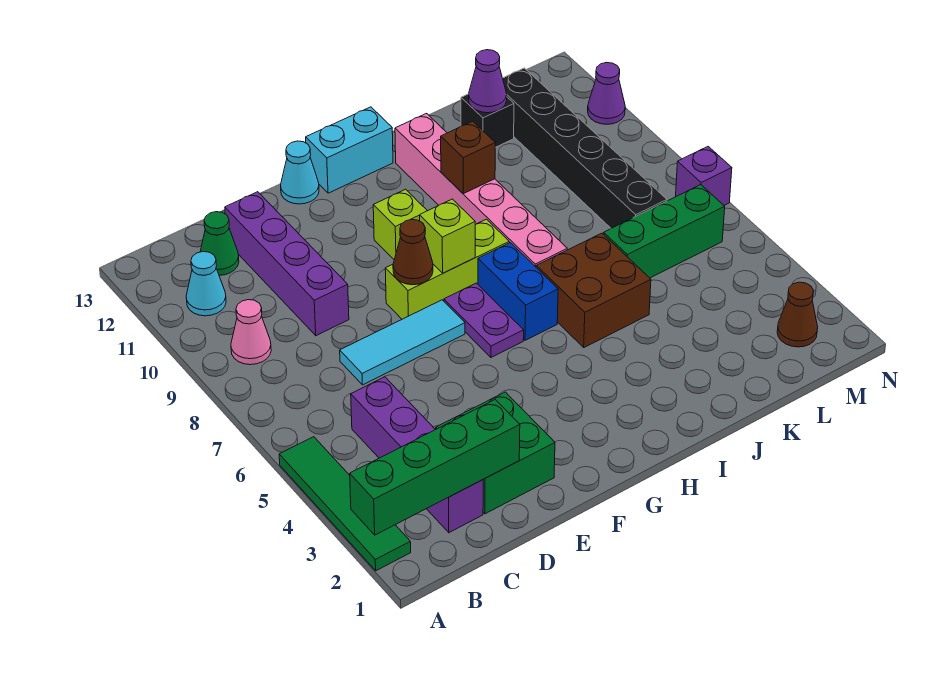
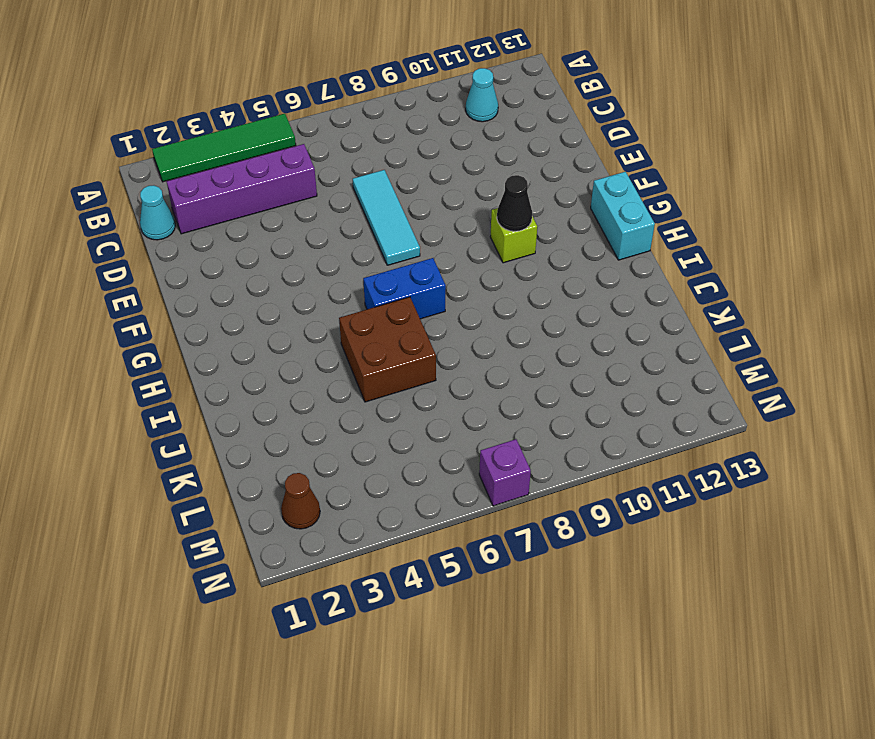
cyan 1x1 cone [140,185,175,240] -> cyan 1x1 cone moved to [281,141,319,204]
black 1x1 cone [497,175,532,231] -> none
none -> pink 1x1 cone [231,300,271,365]
none -> green 1x1 cone [200,212,239,275]
none -> green 2x2 brick [436,392,555,514]

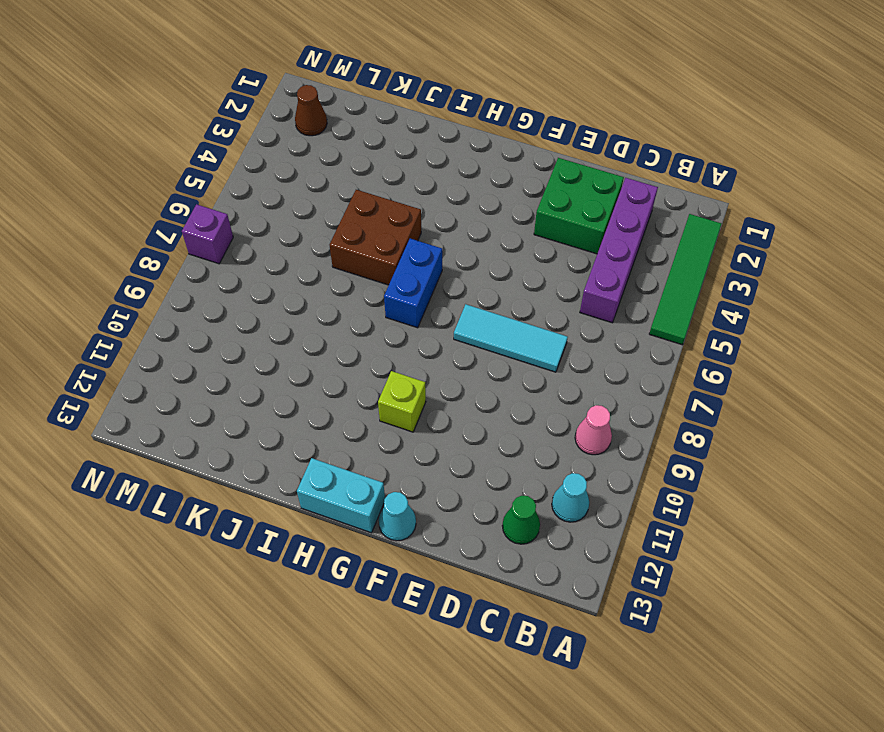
none -> purple 1x4 brick [225,192,349,336]
none -> lime 1x3 brick [385,219,509,319]
none -> purple 1x2 plate [444,283,524,357]

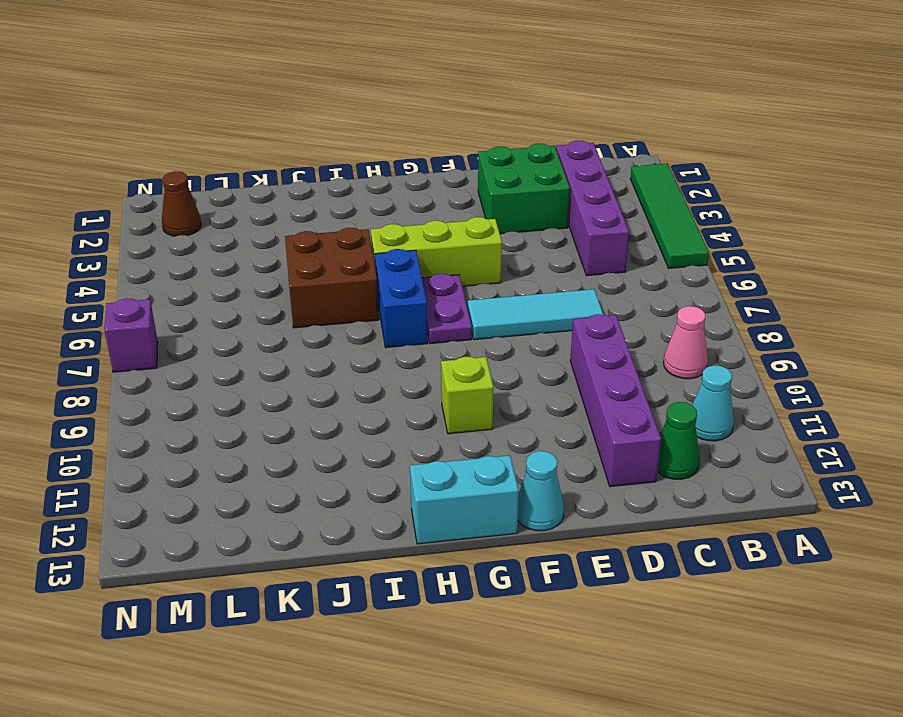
lime 1x3 brick [371,217,502,286] -> lime 1x3 brick moved to [385,219,509,319]
none -> pink 1x6 brick [395,114,567,267]
none -> green 1x3 brick [604,185,725,278]
none -> black 1x1 brick [461,94,514,147]

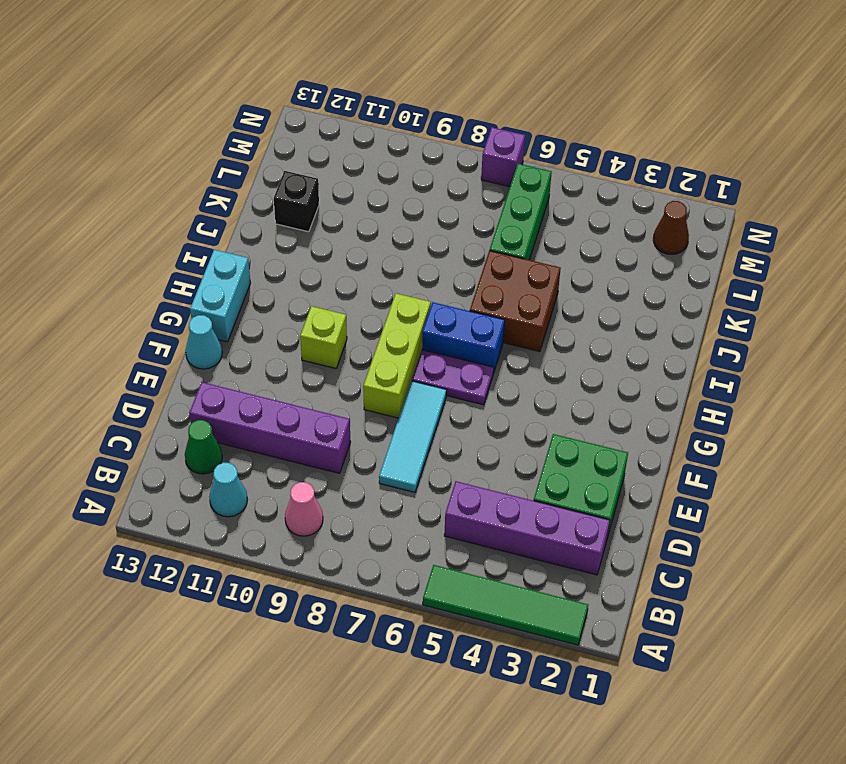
none -> pink 1x6 brick [395,114,567,267]
none -> black 1x6 brick [503,68,667,228]
none -> purple 1x1 cone [588,63,625,124]

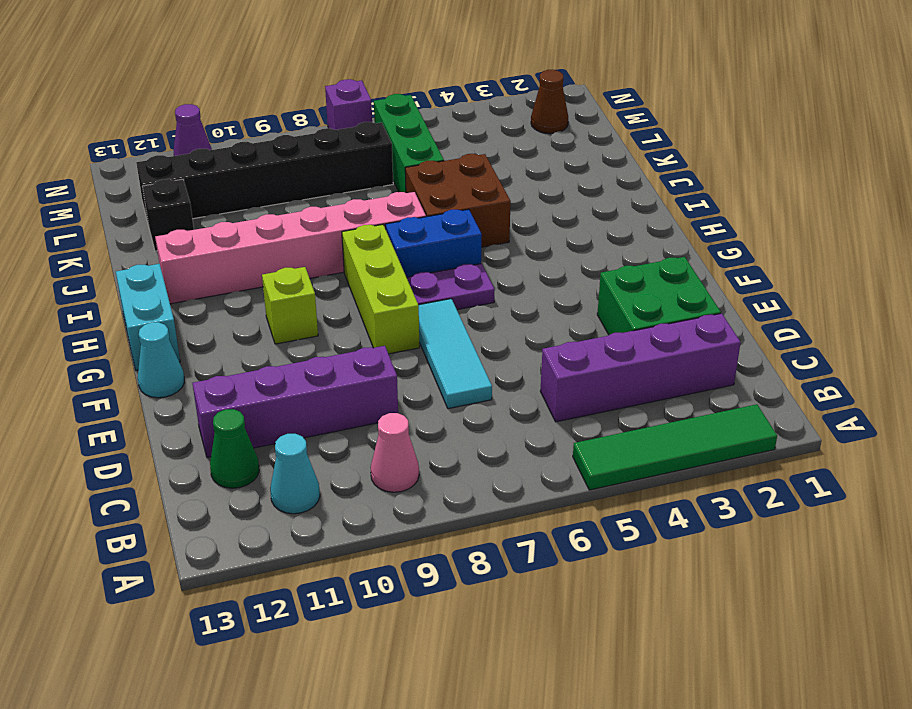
none -> green 1x4 brick [350,400,520,535]
none -> brown 1x1 cone [393,220,433,285]
none -> lime 1x1 brick [420,199,475,273]

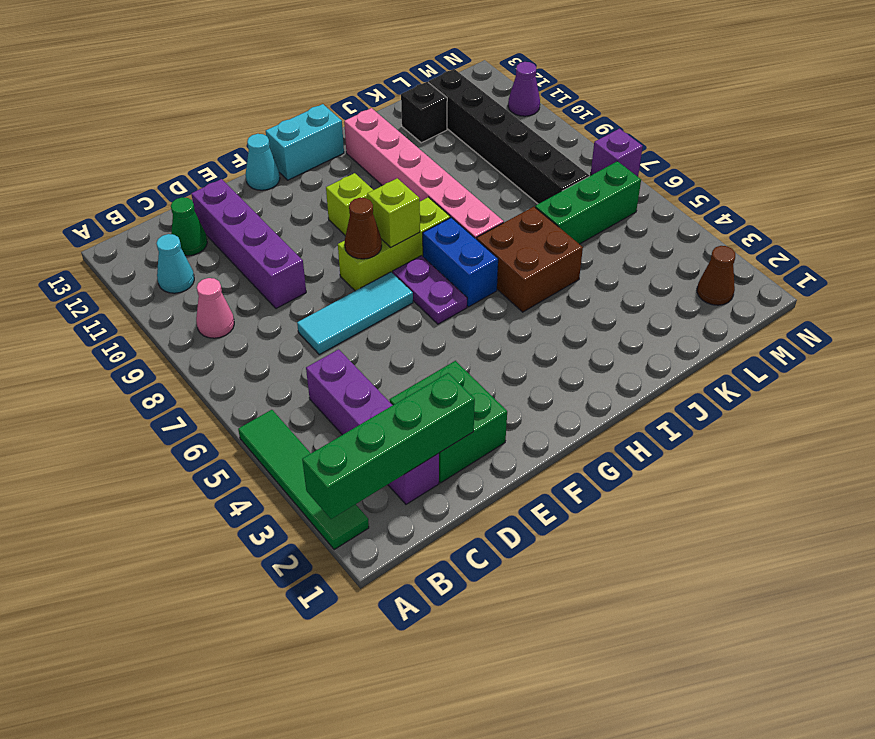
none -> brown 1x1 brick [441,121,495,194]
none -> purple 1x1 cone [469,50,507,113]

